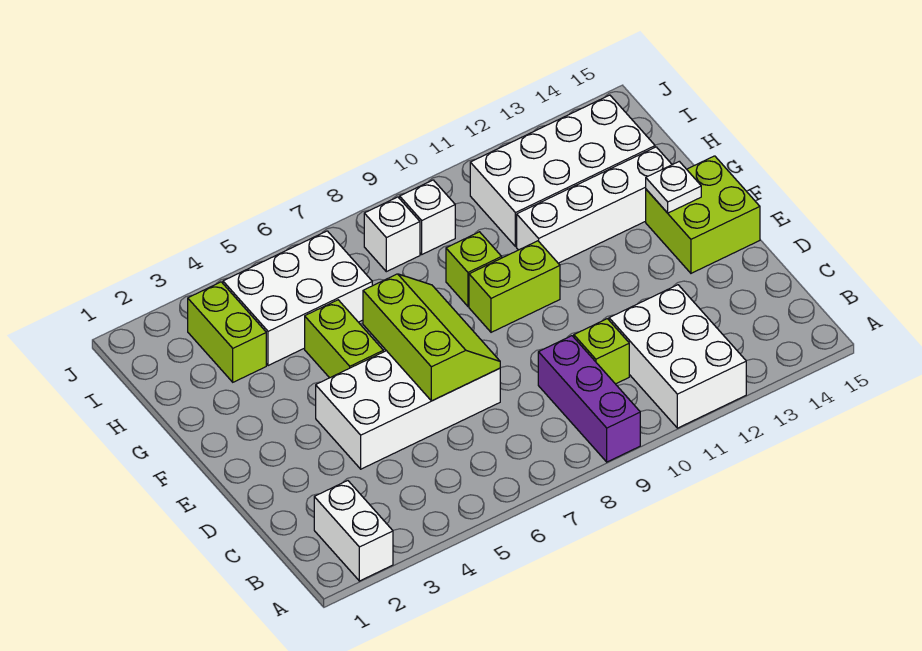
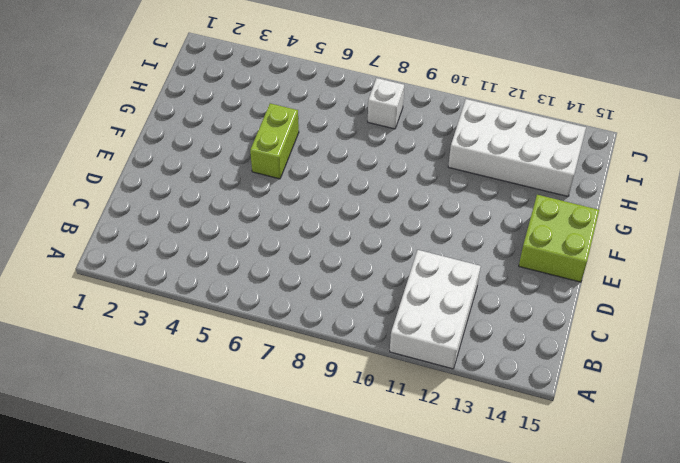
none -> white 1x2 brick [314,481,393,581]
none -> purple 1x3 brick [538,336,640,462]
none -> lime 1x1 brick [574,319,629,384]

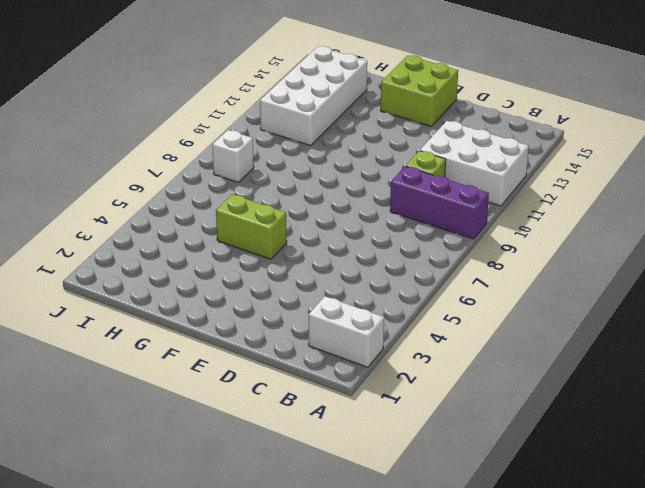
none -> white 2x4 brick [316,351,500,469]
none -> lime 1x2 brick [469,241,560,332]
none -> lime 1x1 brick [446,232,502,306]

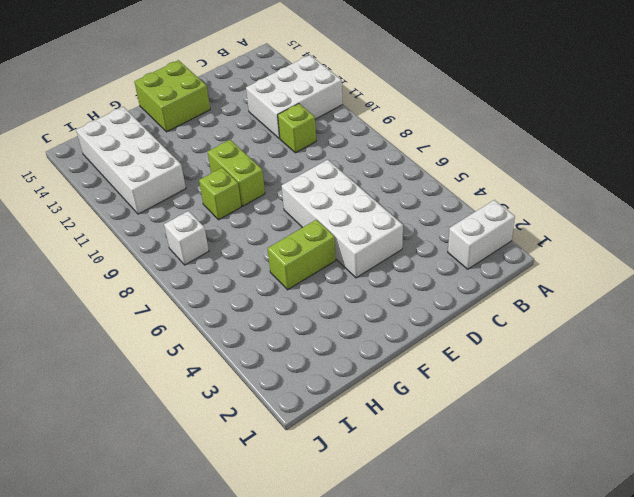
none -> purple 1x3 brick [538,336,640,462]
none -> white 1x4 brick [517,147,672,263]
none -> lime 1x2 brick [188,282,266,382]

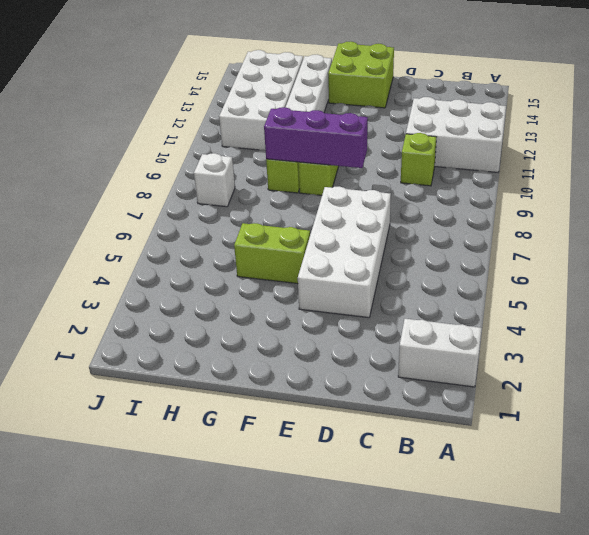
purple 1x3 brick [264,107,368,168] -> purple 1x3 brick moved to [538,336,640,462]
none -> lime 1x2 brick [188,282,266,382]
none -> white 2x3 brick [223,231,372,366]
none -> white 1x1 brick [400,180,455,254]

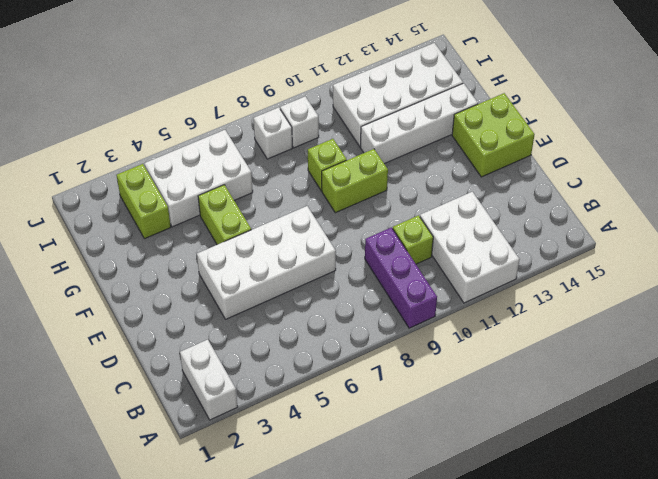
none -> lime 2x3 slope [363,274,500,401]
none -> white 1x1 plate [646,161,701,213]

